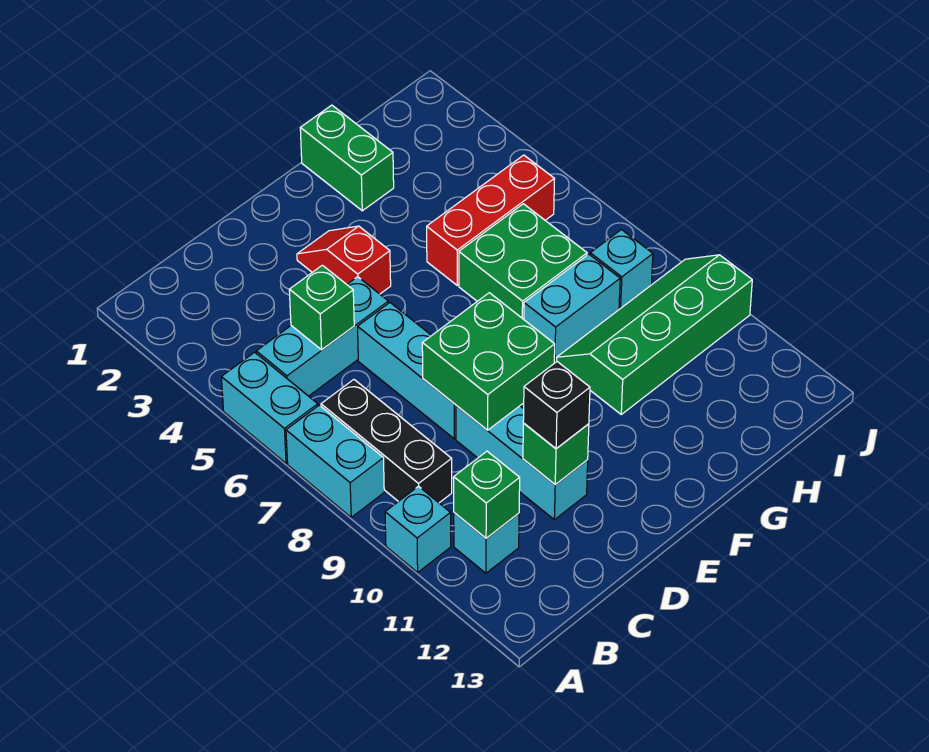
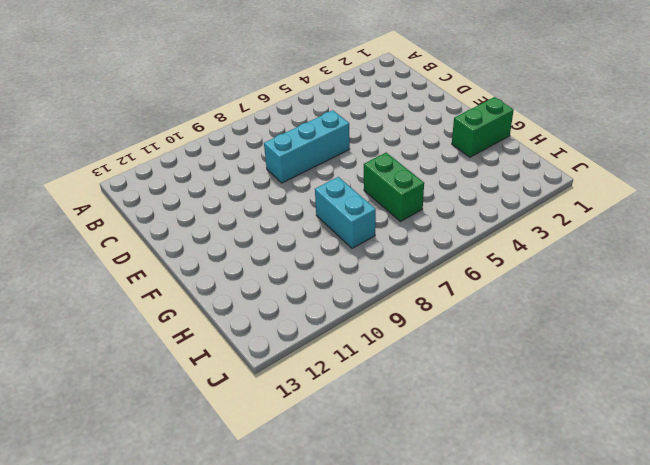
green 1x2 brick [364,153,424,221] -> green 2x2 brick [459,204,587,319]
none -> cyan 1x2 brick [221,352,318,463]
none -> cyan 1x2 brick [286,405,384,517]
none -> cyan 1x1 brick [385,486,451,572]

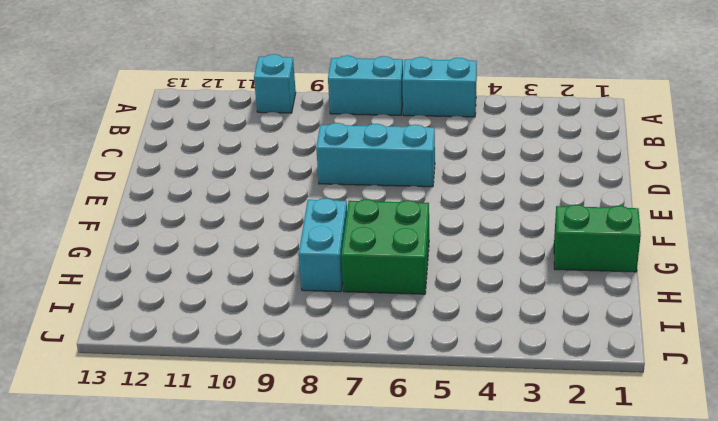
none -> cyan 1x3 brick [256,277,388,396]
none -> black 1x3 brick [321,380,452,503]
none -> cyan 1x1 brick [454,513,519,573]

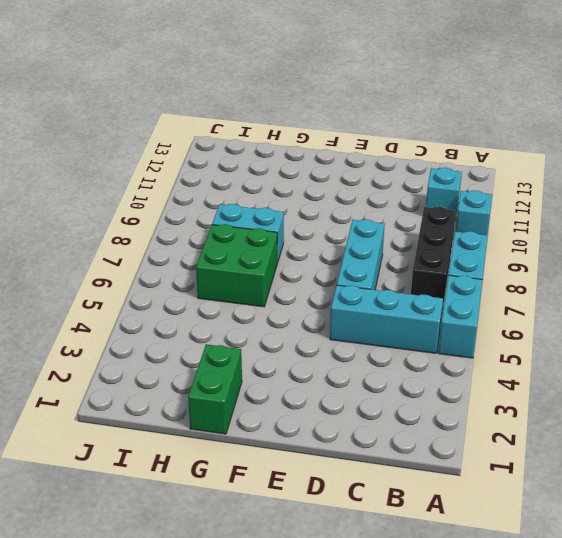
none -> cyan 1x3 brick [456,405,588,520]
none -> red 1x2 slope [297,226,391,294]
none -> red 1x3 brick [427,155,554,285]

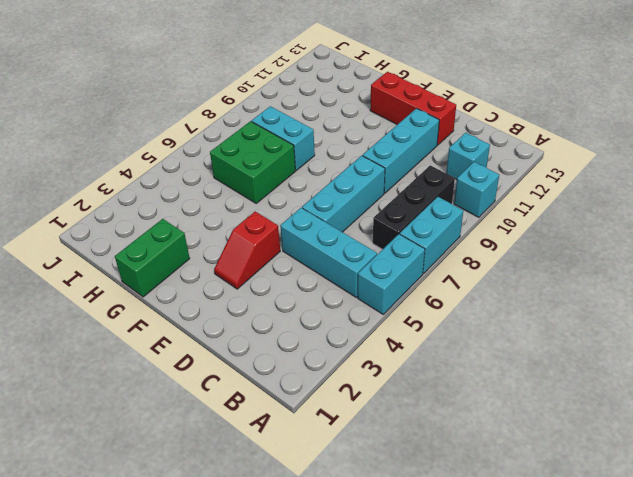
red 1x3 brick [370,72,456,145] -> red 1x3 brick moved to [427,155,554,285]
none -> green 2x4 slope [557,255,752,414]
none -> cyan 1x1 brick [590,230,653,309]
none -> green 1x1 brick [454,451,520,538]

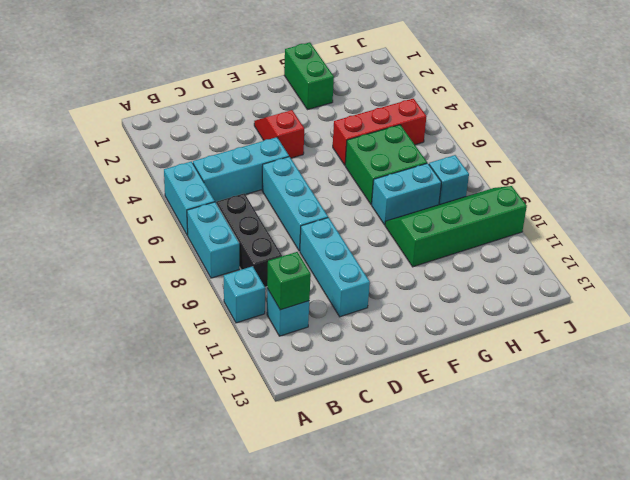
none -> green 1x1 brick [289,265,354,350]
none -> green 2x2 brick [422,293,555,430]
none -> green 1x1 brick [523,423,589,485]

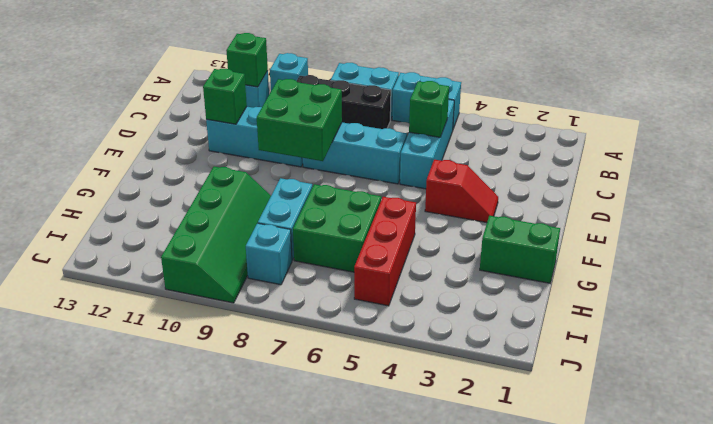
none -> black 1x1 brick [523,361,590,449]

